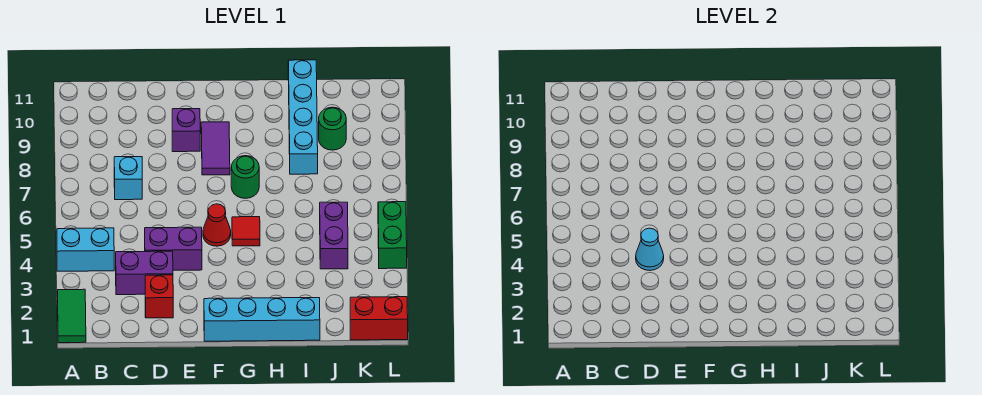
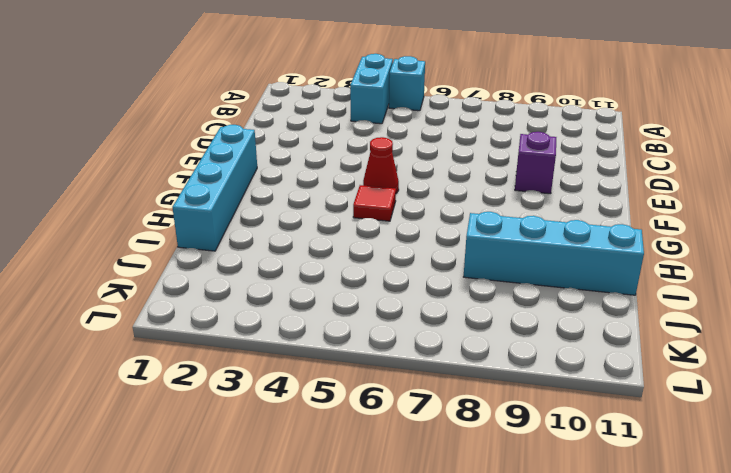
cyan 1x1 brick [389,56,425,111] -> cyan 1x1 brick moved to [114,157,142,200]
none -> green 1x2 tile [57,289,86,343]
none -> purple 1x2 brick [116,251,173,295]
none -> red 1x1 brick [145,275,173,318]

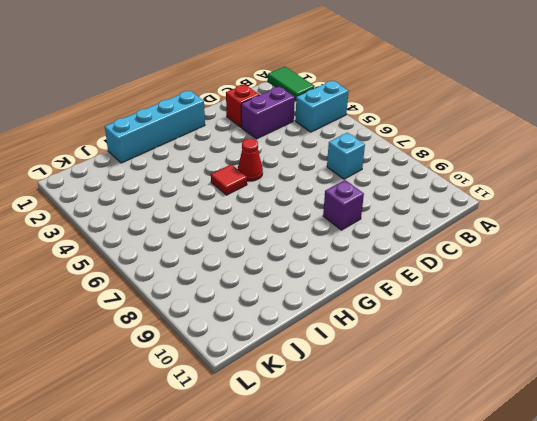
none -> purple 1x2 brick [145,227,202,270]
none -> purple 1x2 tile [201,122,230,175]
none -> green 1x1 round brick [231,156,259,198]

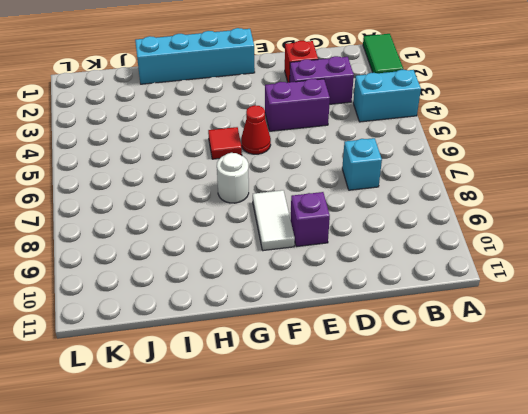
white 1x2 tile [253,190,295,251] -> purple 1x2 tile [201,122,230,175]
white 1x1 round brick [217,153,249,203] -> green 1x1 round brick [231,156,259,198]
none -> cyan 1x4 brick [288,60,318,174]
none -> purple 1x2 brick [320,202,348,269]
none -> green 1x1 round brick [319,107,346,150]

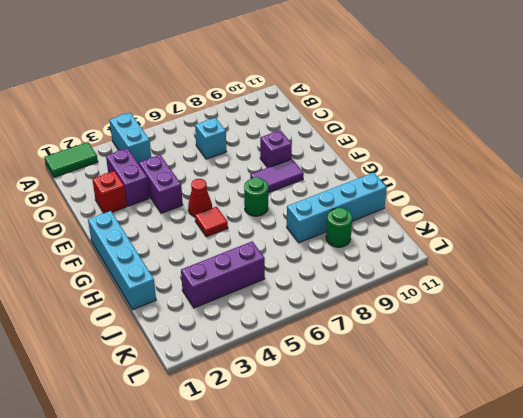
purple 1x3 brick [181,241,265,308] -> purple 1x2 brick [320,202,348,269]
none -> red 1x2 brick [350,297,408,340]
none -> green 1x2 brick [378,202,407,269]
none -> cyan 1x1 cone [636,228,664,271]

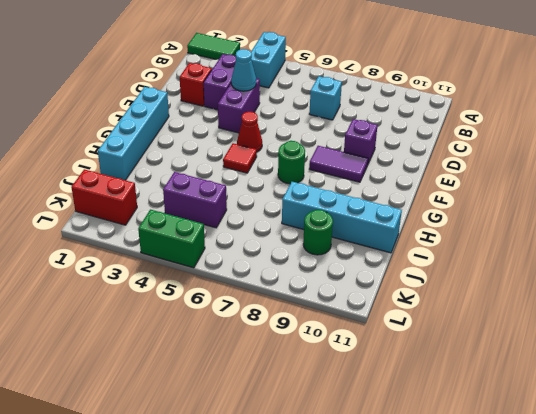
red 1x2 brick [71,169,137,225] -> red 1x2 brick turned to [350,297,408,340]

